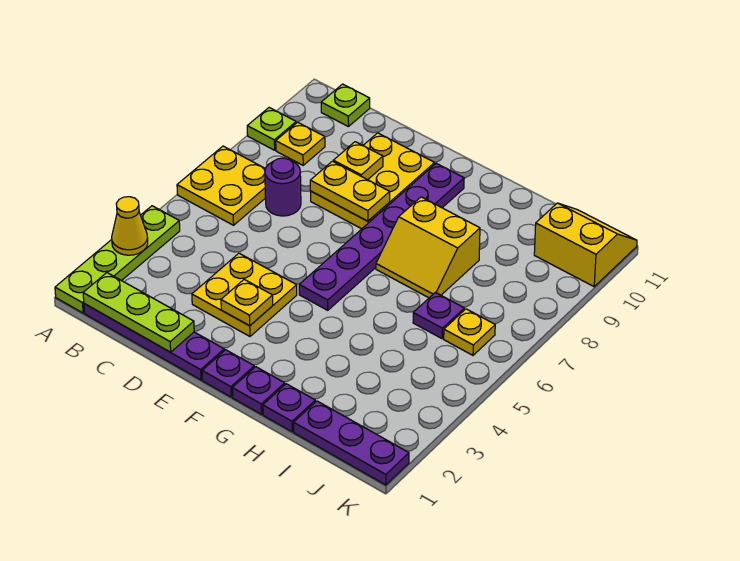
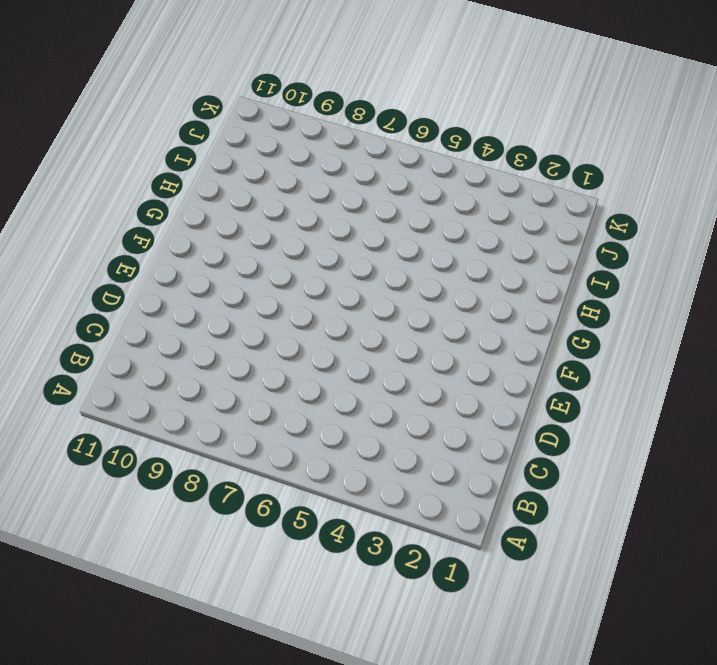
none -> lime 1x4 plate [55,206,180,313]
none -> yellow 2x2 plate [177,146,265,225]
none -> lime 1x1 plate [247,108,296,150]

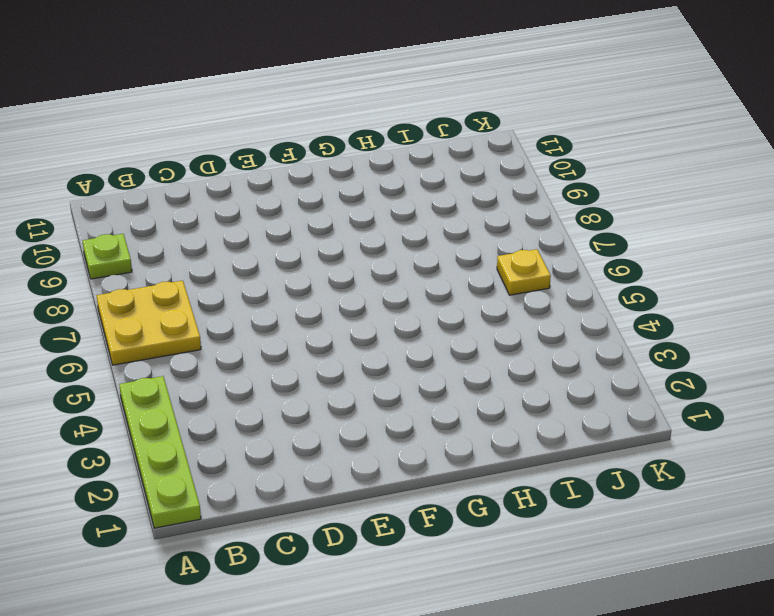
none -> purple 1x4 plate [84,304,224,380]
none -> yellow 1x1 plate [276,122,325,165]
none -> lime 1x1 plate [321,84,370,127]

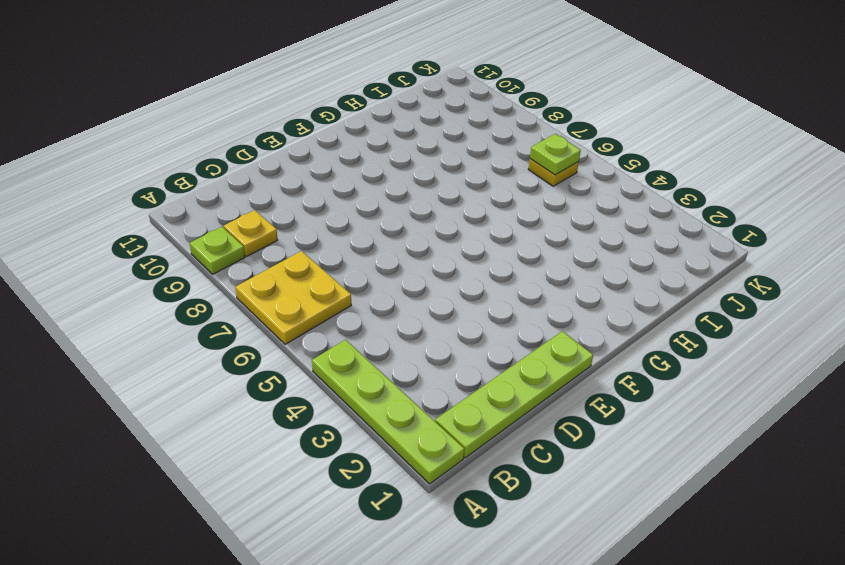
lime 1x4 plate [435,331,593,458] -> purple 1x4 plate [84,304,224,380]
lime 1x1 plate [530,134,581,175] -> lime 1x1 plate moved to [321,84,370,127]
none -> purple 1x1 round brick [265,158,301,216]
none -> yellow 2x2 plate [192,253,297,336]
none -> yellow 2x3 plate [310,133,435,229]

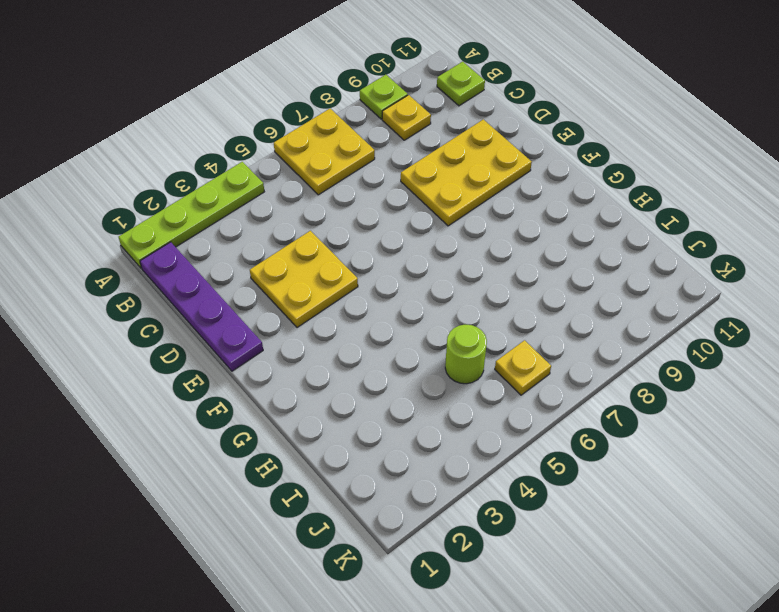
lime 1x1 round brick [445,325,487,384] -> none
none -> purple 1x1 round brick [265,158,301,216]
none -> purple 1x1 plate [202,350,254,397]
none -> purple 1x6 plate [299,163,464,310]

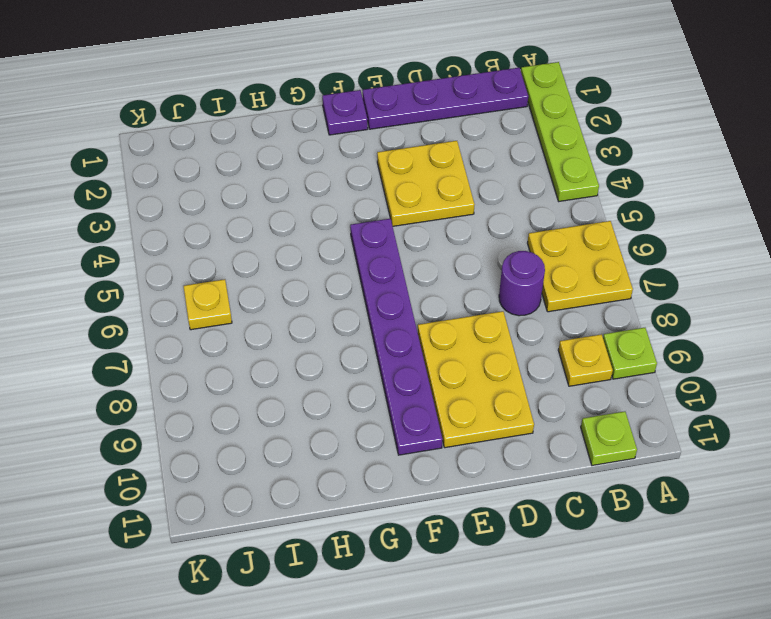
none -> purple 1x1 plate [232,367,285,414]
none -> yellow 2x2 slope [376,197,480,298]
none -> purple 1x1 plate [263,384,315,432]

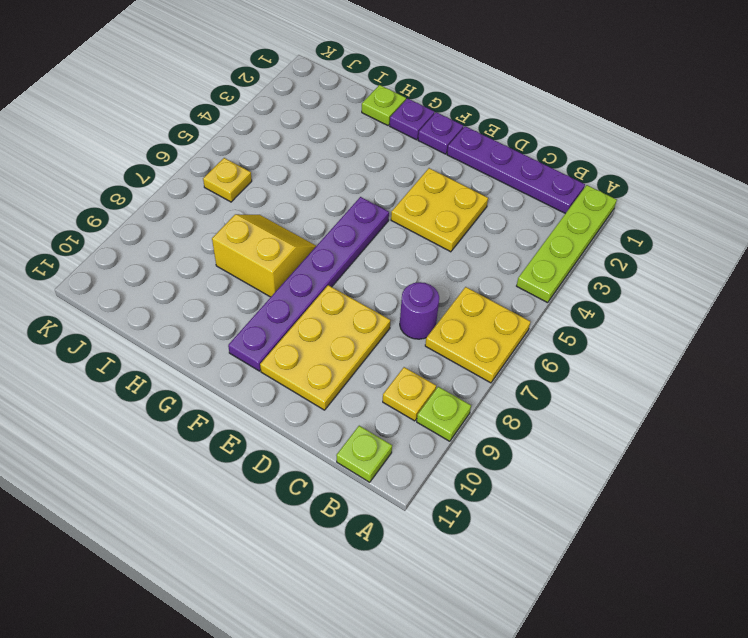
lime 1x1 plate [362,85,406,125] -> purple 1x1 plate [263,384,315,432]
none -> purple 1x3 plate [294,401,409,485]
none -> purple 1x1 plate [413,292,464,339]
none -> yellow 2x2 slope [534,203,637,287]

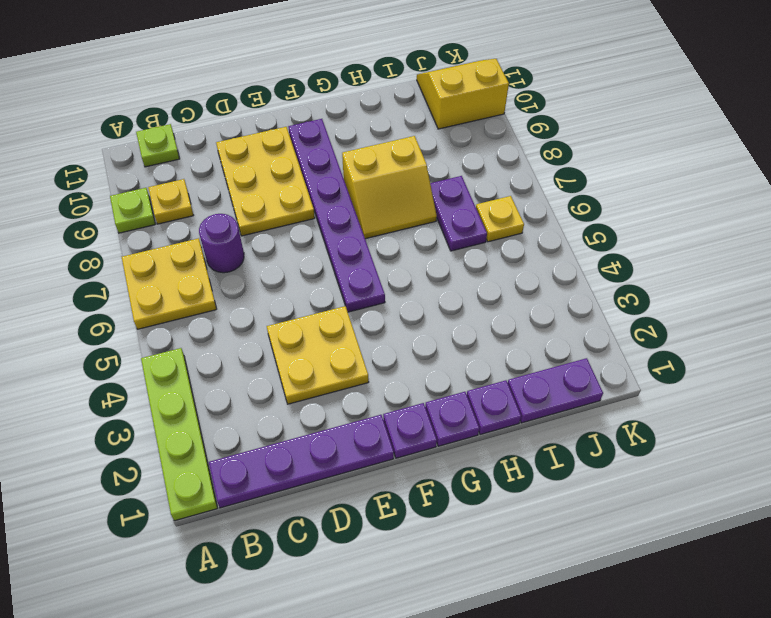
purple 1x2 plate [508,358,603,423] -> purple 1x3 plate [294,401,409,485]
purple 1x2 plate [430,176,487,251] -> purple 1x1 plate [413,292,464,339]
none -> yellow 1x1 cone [112,197,148,255]
none -> lime 1x3 plate [83,273,194,352]
none -> yellow 1x2 plate [310,161,390,221]

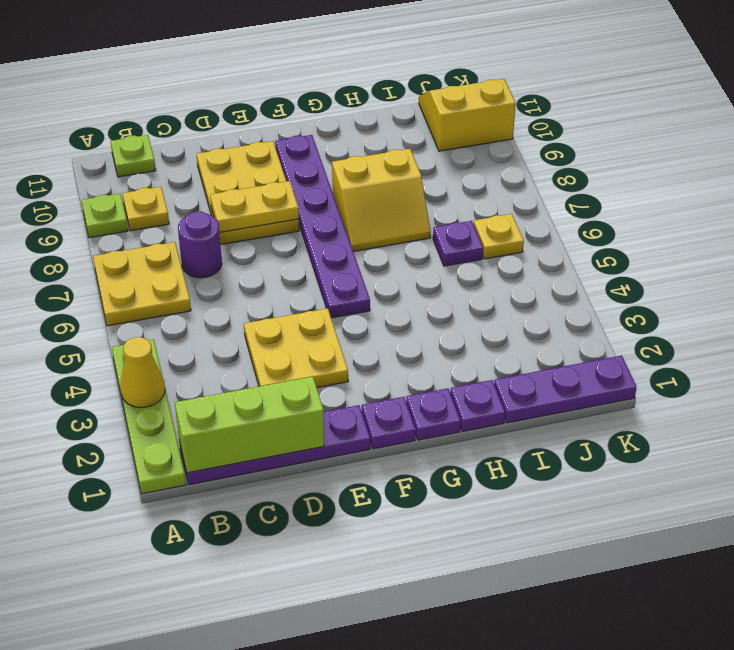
lime 1x3 brick [175,377,324,473] -> lime 1x3 plate [83,273,194,352]
none -> yellow 1x1 plate [333,142,383,180]
none -> yellow 1x1 plate [221,279,273,326]

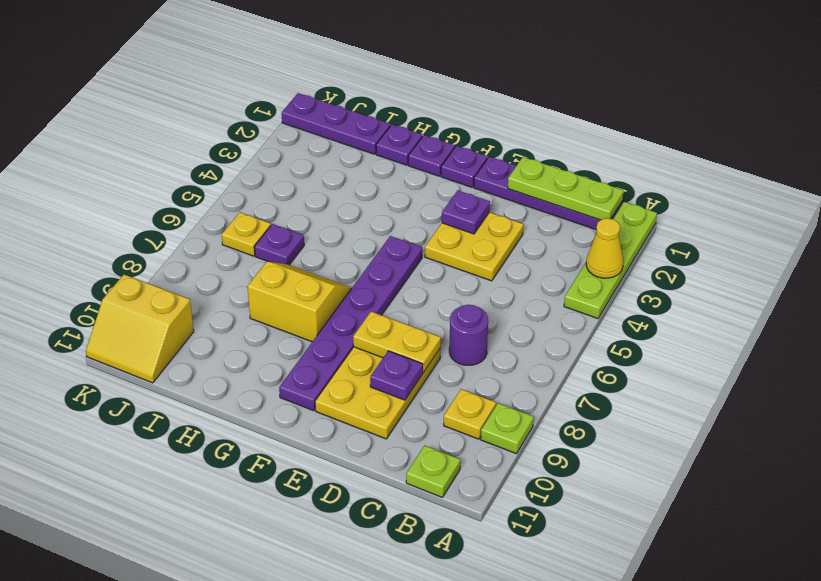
purple 1x1 plate [370,351,423,400] -> yellow 1x1 plate [333,142,383,180]
purple 1x1 plate [442,190,490,234] -> yellow 1x1 plate [221,279,273,326]
none -> yellow 2x2 plate [177,146,265,225]

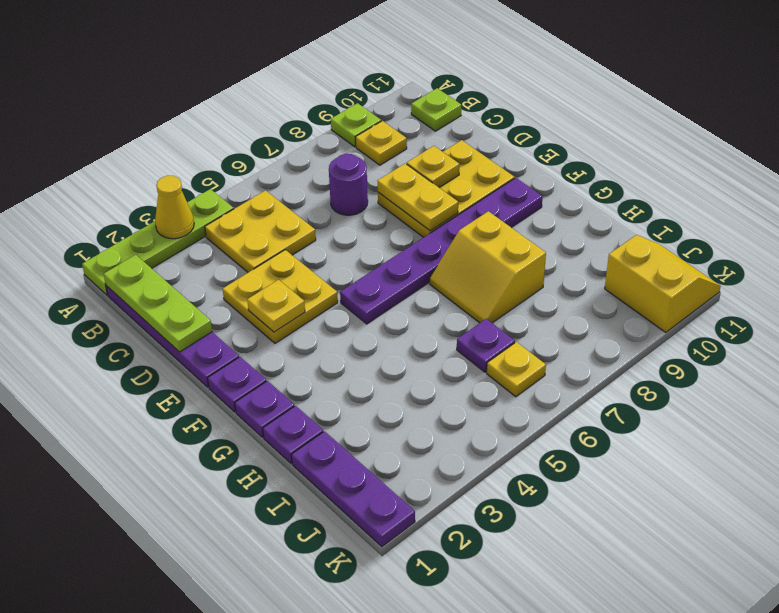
yellow 2x2 plate [205,190,316,272] -> yellow 2x2 plate moved to [177,146,265,225]

